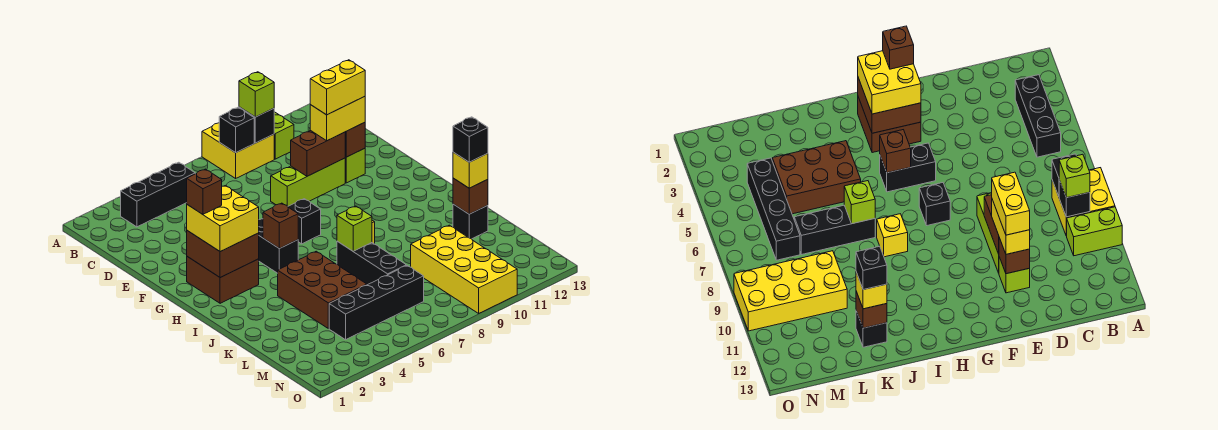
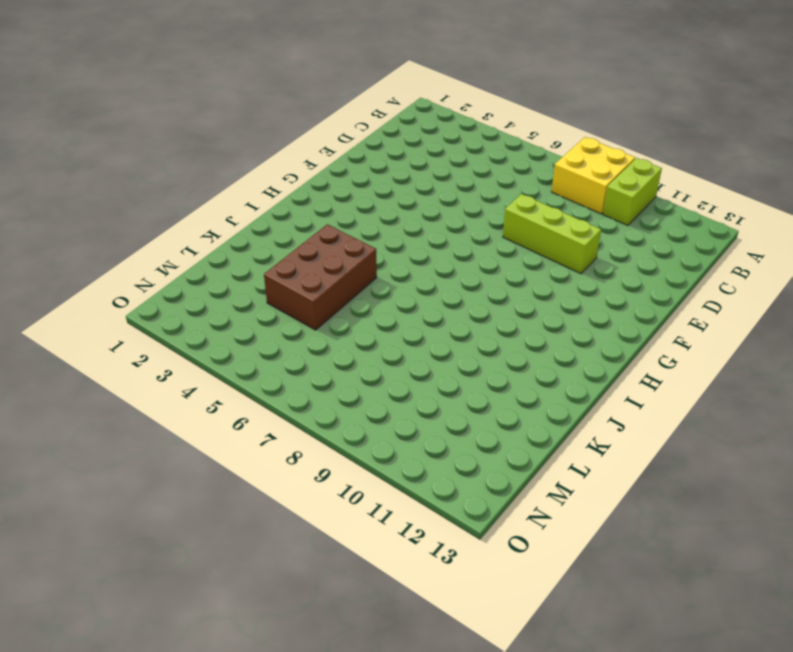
none -> black 1x3 brick [121,162,195,227]
none -> lime 1x1 brick [345,148,365,183]
none -> brown 2x2 brick [187,257,259,303]

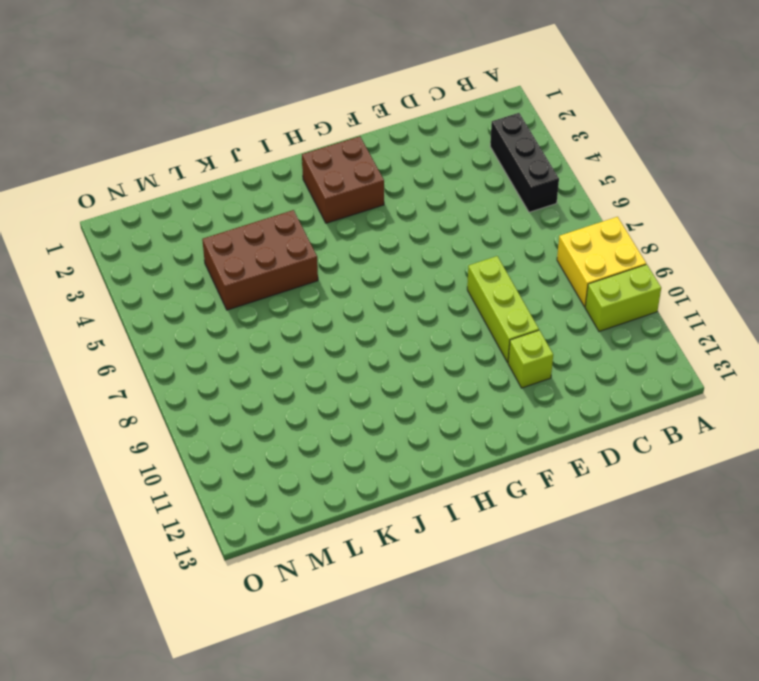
none -> black 1x2 brick [259,219,298,273]
none -> black 1x1 brick [288,199,321,244]
none -> yellow 1x1 brick [877,214,908,257]

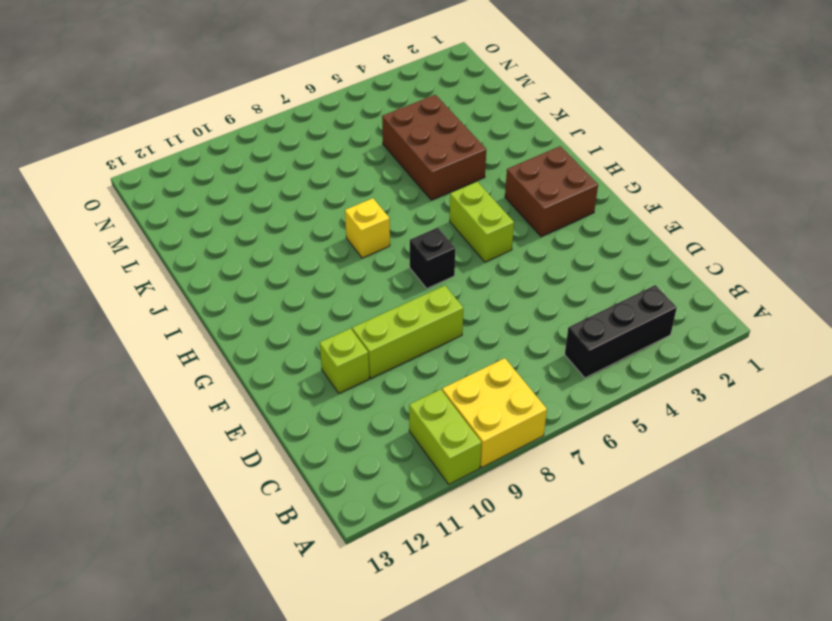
lime 1x2 brick [450,182,514,262] -> black 1x2 brick [259,219,298,273]
none -> black 1x3 brick [337,241,406,285]
none -> black 1x1 brick [453,204,488,239]
none -> yellow 2x4 brick [411,225,517,313]

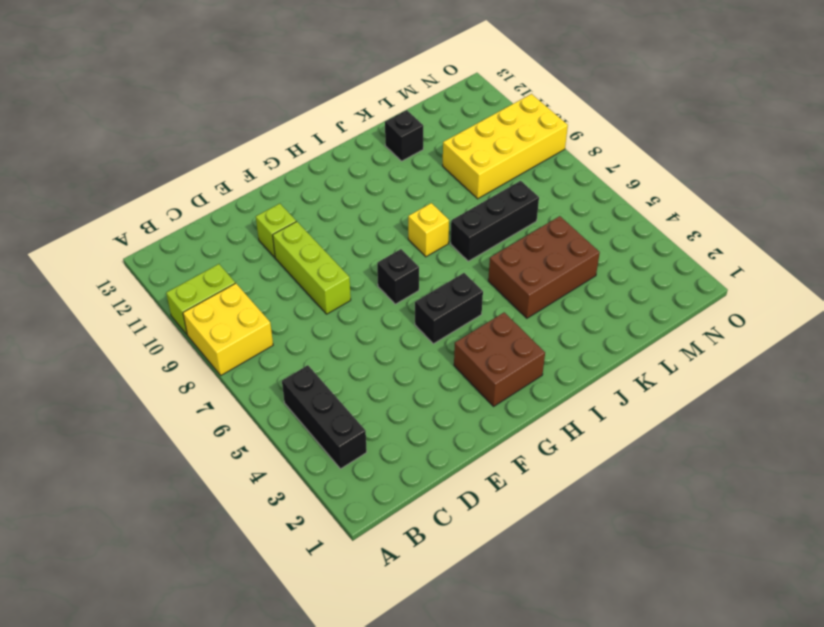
none -> black 1x4 brick [329,265,424,340]
none -> black 1x1 brick [219,108,254,153]
none -> black 1x1 brick [239,107,274,143]

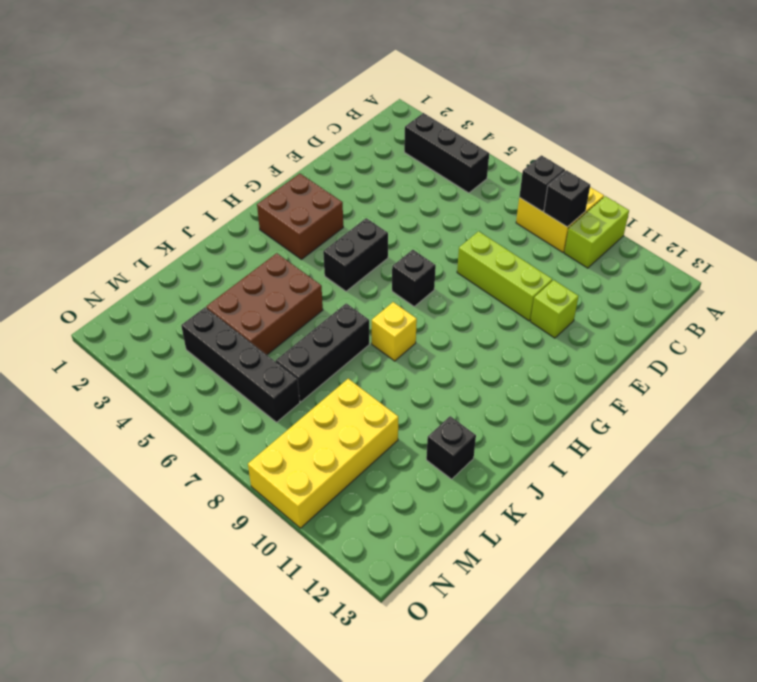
none -> brown 1x2 brick [291,130,345,176]
none -> brown 1x1 brick [345,122,365,157]
none -> brown 2x2 brick [187,231,259,278]

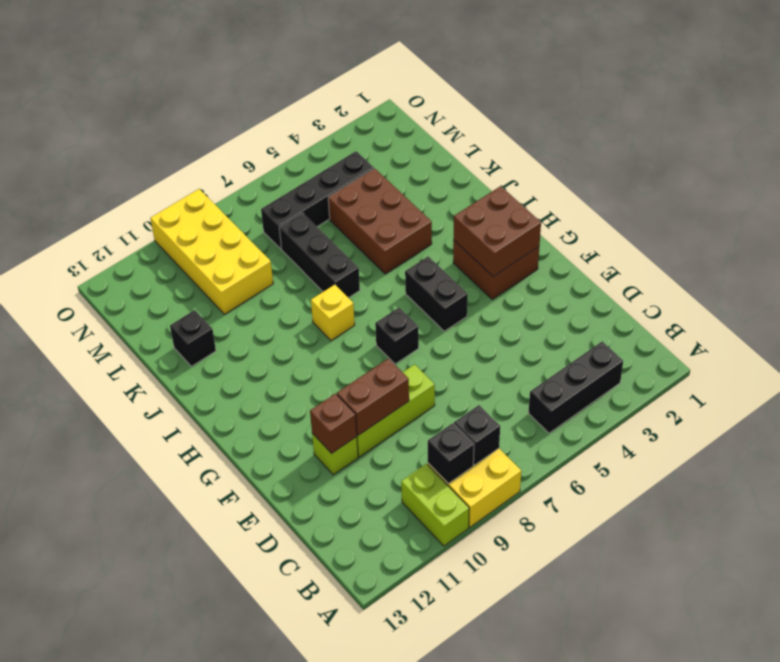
none -> brown 1x1 brick [263,203,298,249]
none -> lime 1x1 brick [337,206,372,251]
none -> brown 1x1 brick [453,178,488,214]

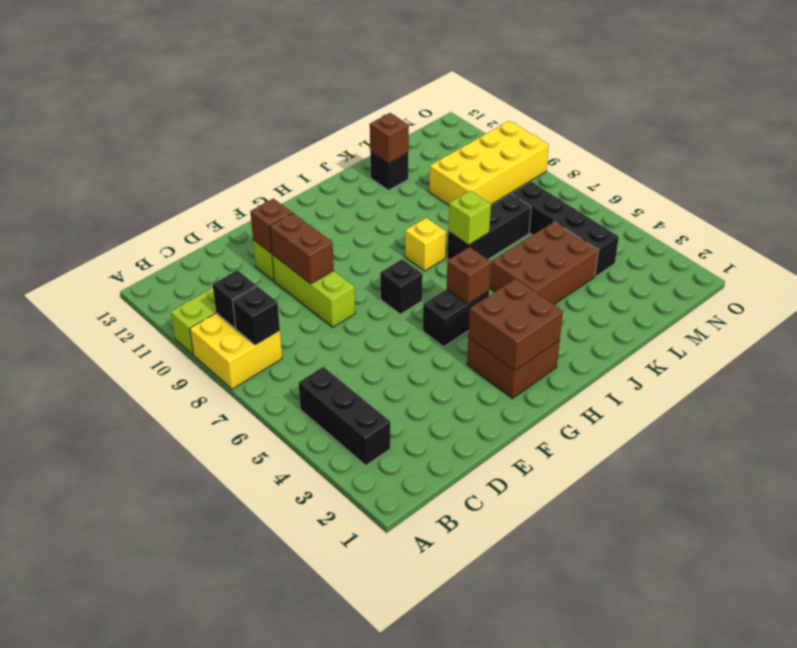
none -> lime 1x1 brick [239,72,274,117]
none -> yellow 1x2 brick [310,96,365,141]
none -> yellow 2x2 brick [187,186,259,252]

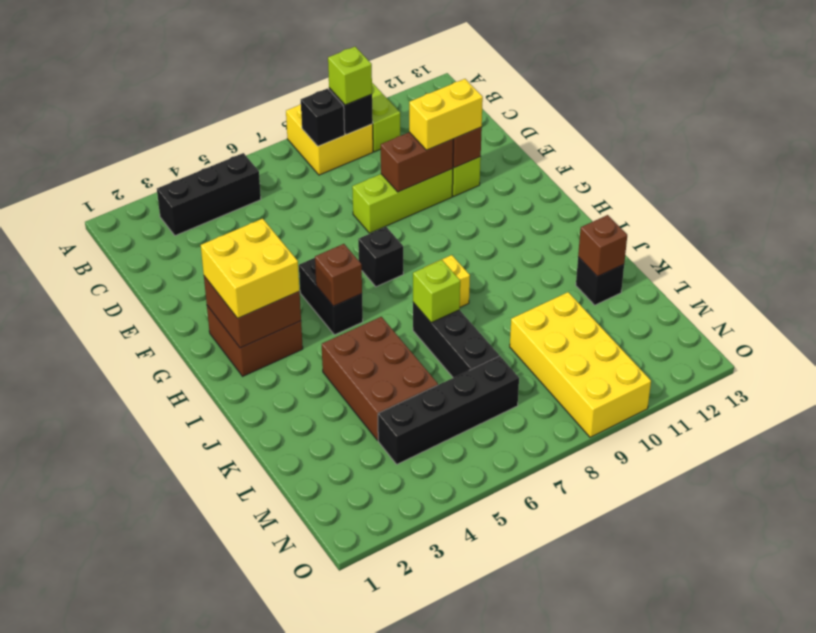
none -> yellow 1x1 brick [453,152,488,188]
none -> yellow 1x2 brick [310,60,365,115]
none -> brown 1x1 brick [187,169,222,214]

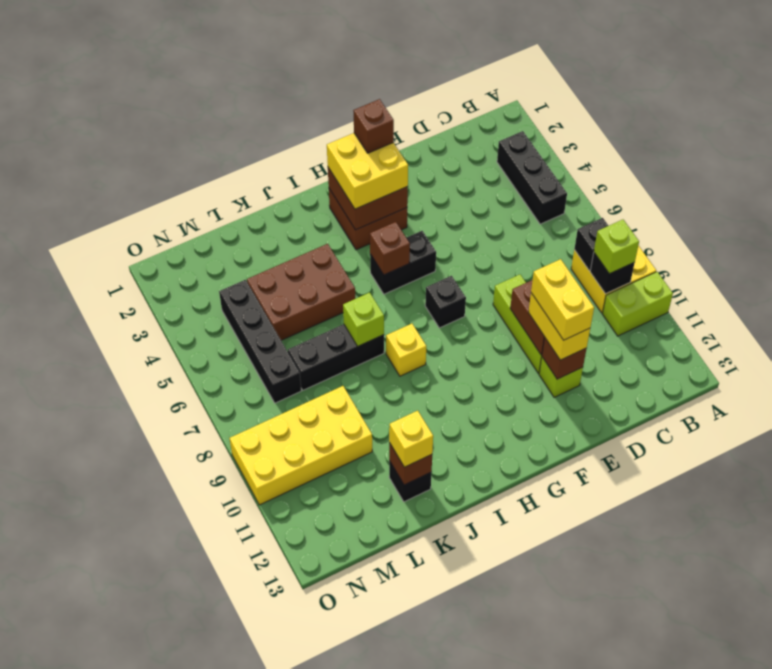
none -> black 1x1 brick [453,117,488,162]

